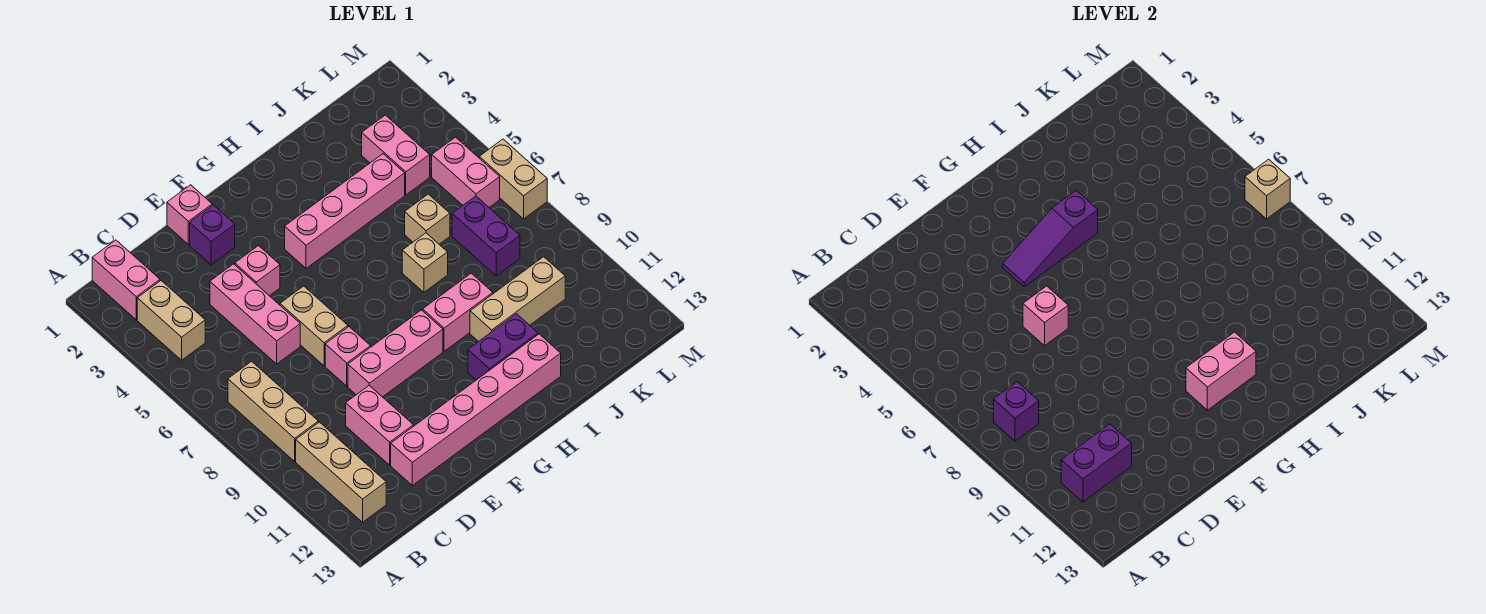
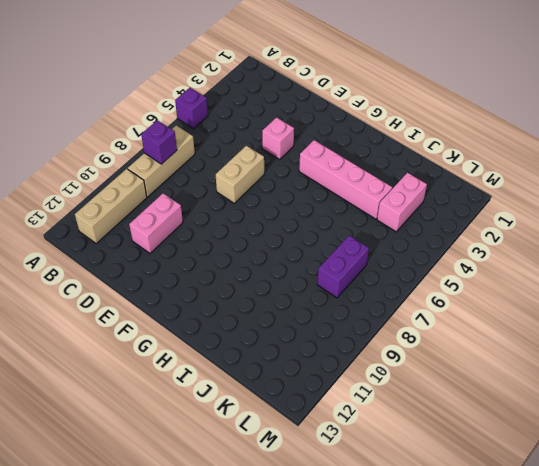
purple 1x1 brick [175,88,208,129] -> purple 1x1 brick moved to [190,205,235,265]
none -> pink 1x2 brick [92,240,160,320]
none -> tan 1x2 brick [137,281,205,360]
none -> pink 1x3 brick [210,264,300,364]

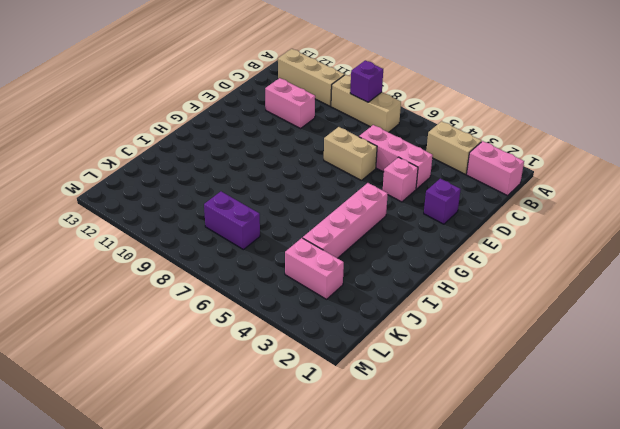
none -> pink 1x6 brick [391,334,561,485]
none -> pink 1x1 brick [167,185,212,244]
none -> pink 1x1 brick [325,327,371,386]

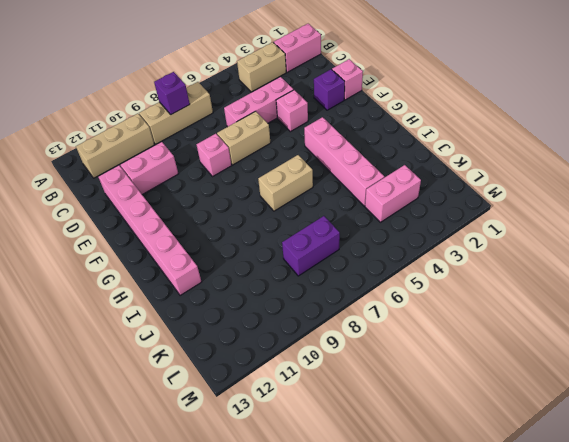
tan 1x2 brick [258,155,313,211] -> tan 1x2 brick moved to [479,139,547,219]
none -> pink 1x3 brick [348,310,443,397]
none -> pink 1x2 brick [423,273,493,351]
none -> purple 1x2 brick [468,314,538,380]

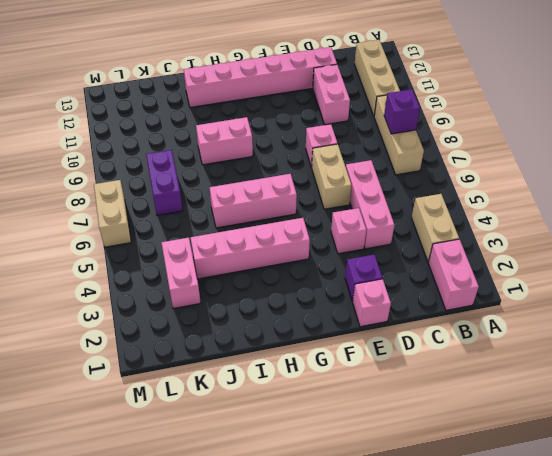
pink 1x3 brick [210,174,297,228] -> pink 1x3 brick moved to [348,310,443,397]
none -> purple 1x2 brick [468,314,538,380]
none -> tan 1x1 brick [402,233,448,292]
none -> tan 1x3 brick [470,257,565,342]

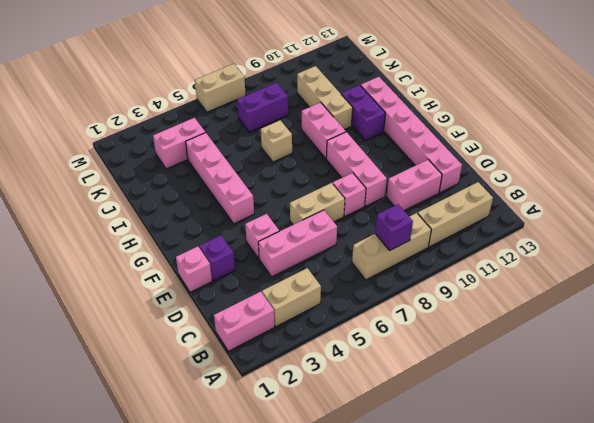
none -> tan 1x1 brick [405,194,450,244]
none -> pink 1x2 brick [432,137,500,207]
none -> purple 1x2 brick [1061,424,1132,502]

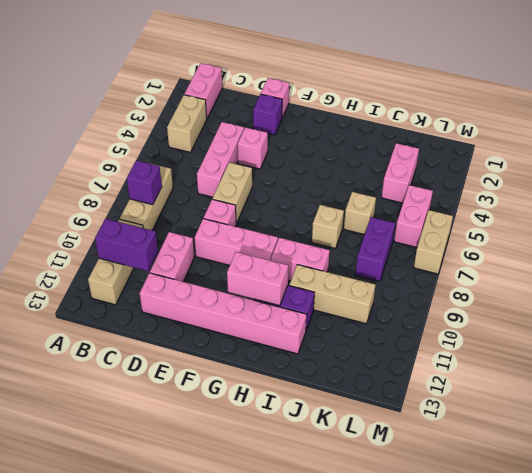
none -> pink 1x4 brick [285,154,405,268]
none -> pink 1x1 brick [1023,286,1068,346]
none -> purple 1x3 slope [1003,190,1098,287]

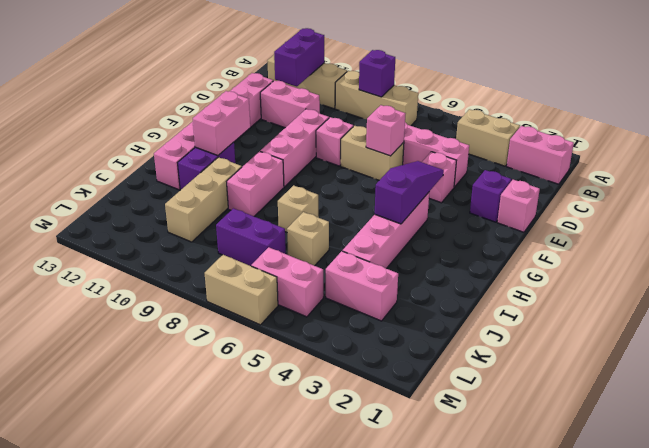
none -> tan 1x1 brick [1245,159,1290,219]

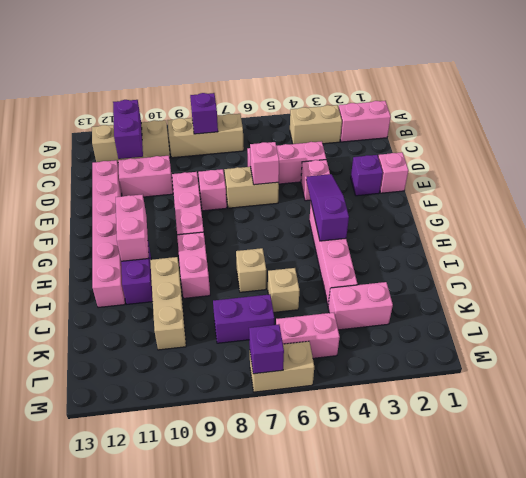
purple 1x1 brick [249,324,284,374] -> tan 1x1 brick [1245,159,1290,219]

